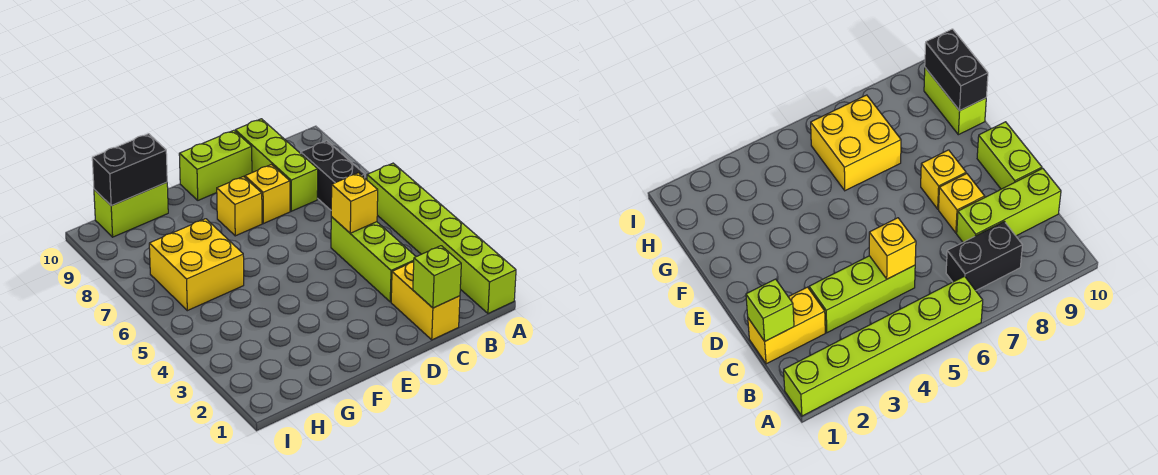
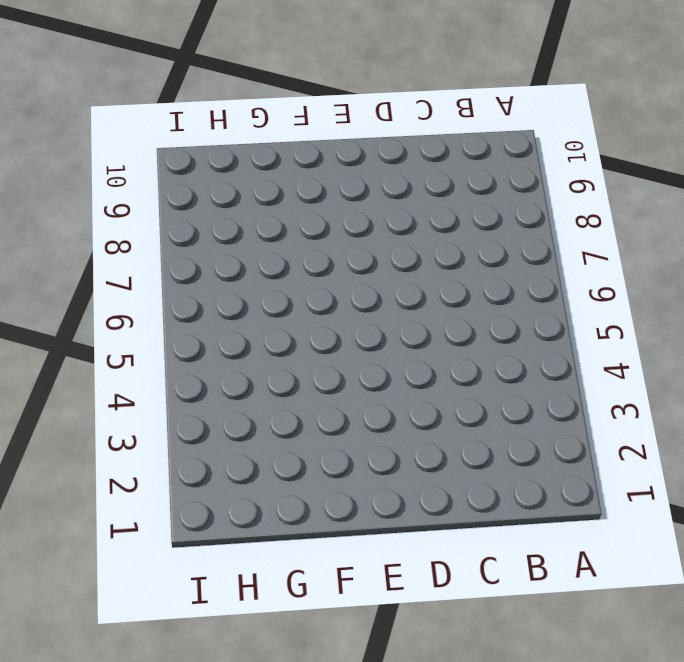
none -> lime 1x6 brick [367,163,516,313]
none -> black 1x2 brick [301,141,365,210]
none -> yellow 1x2 brick [391,262,460,340]

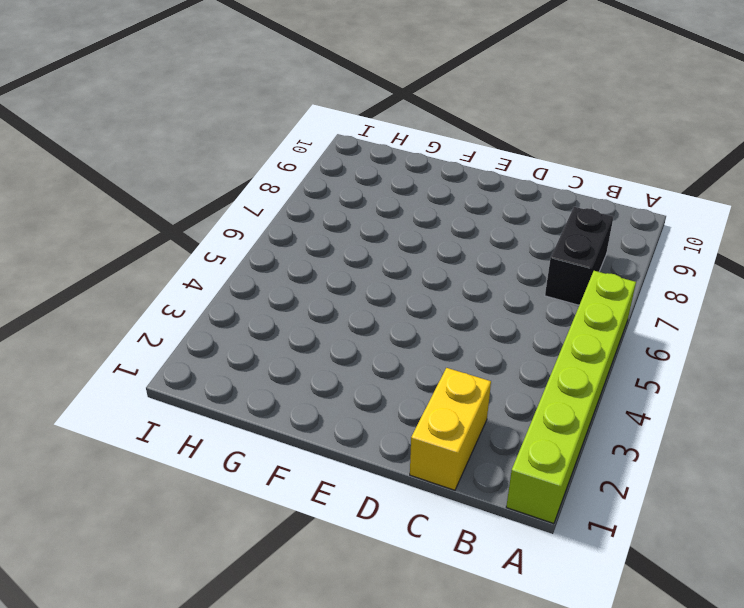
none -> lime 1x3 brick [331,217,416,302]
none -> lime 1x3 brick [235,119,318,211]
none -> yellow 1x1 brick [245,165,290,224]

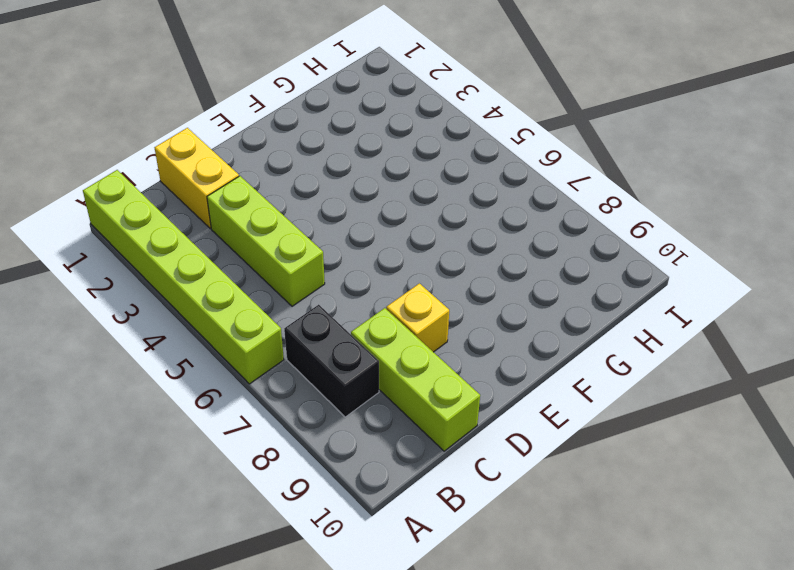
none -> lime 1x2 brick [179,130,252,200]
none -> yellow 1x1 brick [217,177,262,236]
none -> yellow 2x2 brick [149,219,244,311]

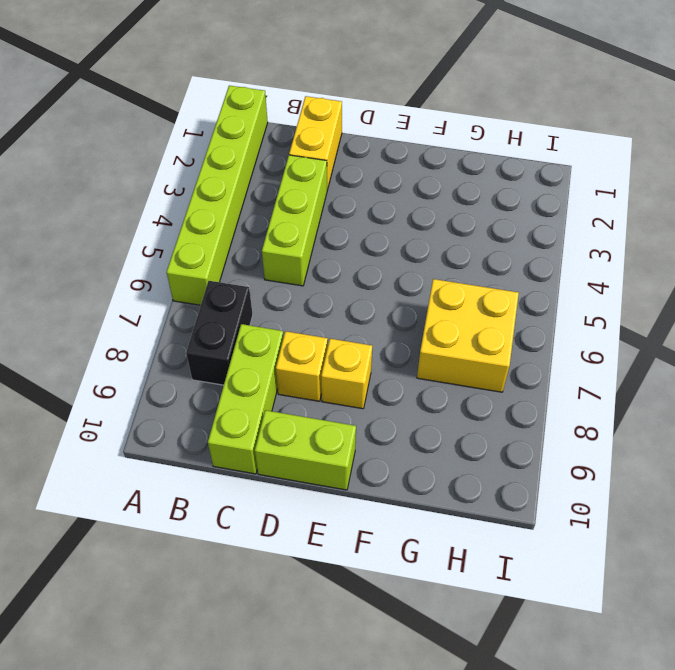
none -> lime 1x2 brick [94,182,168,237]
none -> lime 1x1 brick [413,246,461,308]
none -> yellow 1x1 brick [331,173,378,233]

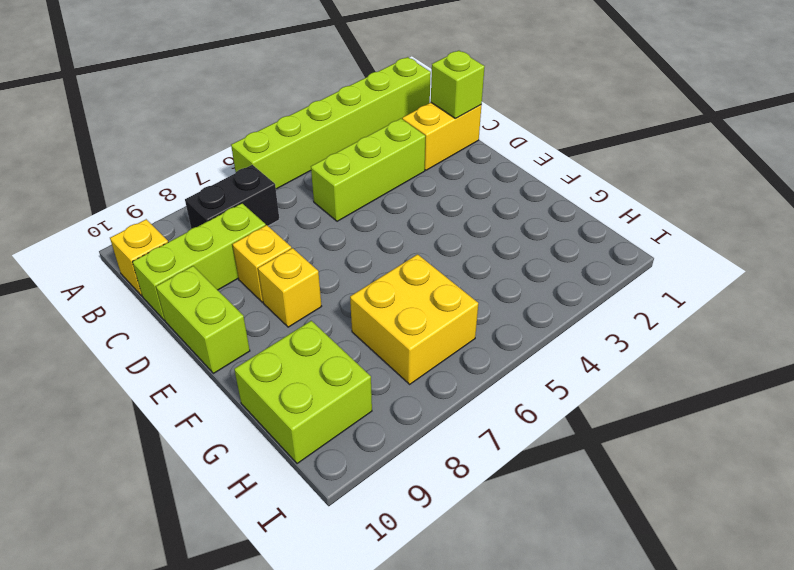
yellow 1x1 brick [110,219,168,296] -> yellow 1x1 brick moved to [331,173,378,233]
lime 2x2 brick [234,321,372,464] -> lime 1x2 brick [94,182,168,237]
none -> black 1x2 brick [92,134,167,206]

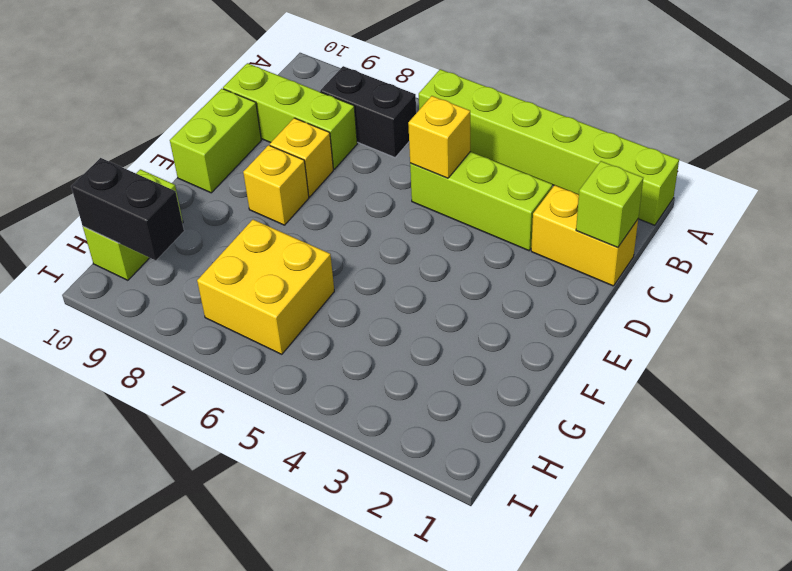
black 1x2 brick [71,158,184,260] -> black 1x2 brick turned to [92,134,167,206]

